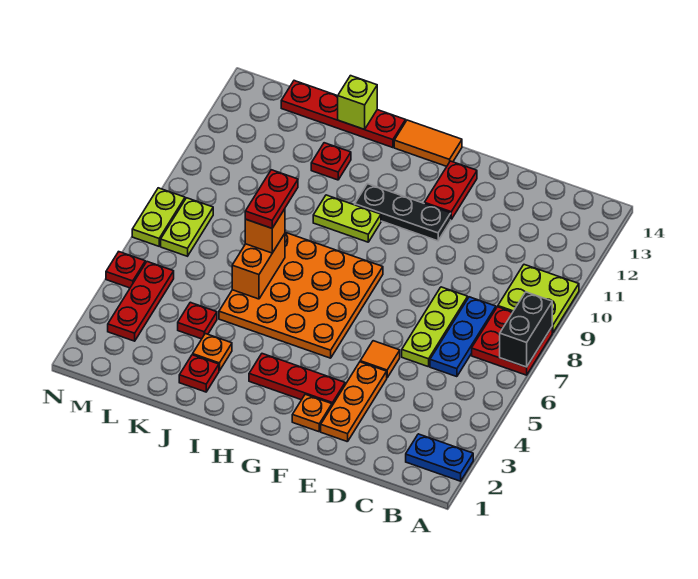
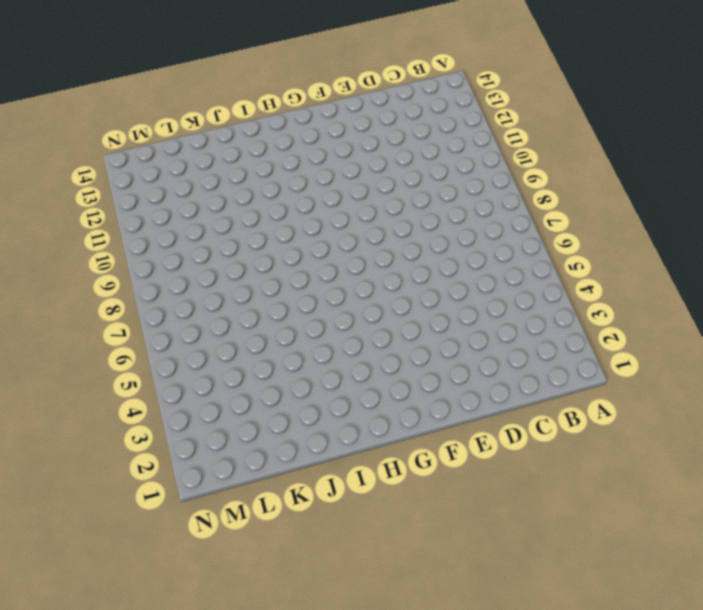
none -> blue 1x2 plate [406,434,473,481]
none -> red 2x2 plate [472,307,552,375]
none -> lime 2x2 plate [498,265,579,333]

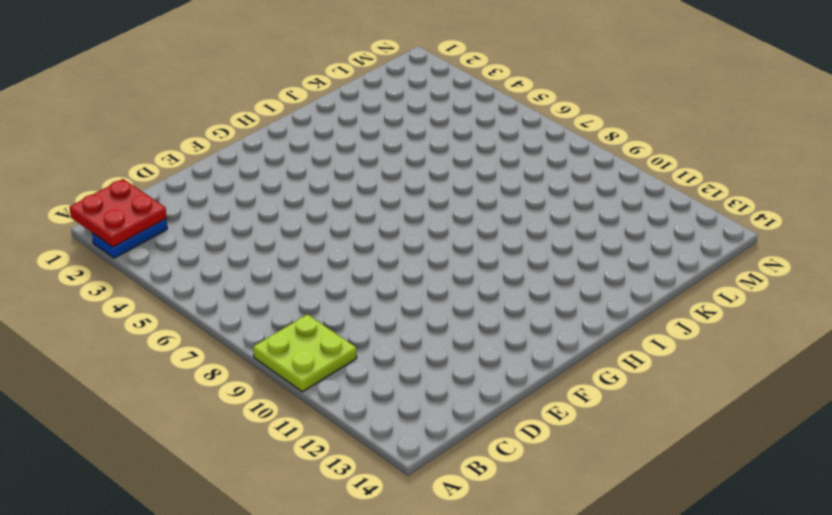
red 2x2 plate [69,179,166,247] -> red 2x2 plate moved to [472,307,552,375]
none -> blue 1x3 plate [430,297,496,377]
none -> lime 1x3 plate [402,287,468,367]
none -> orange 1x3 plate [321,362,387,442]

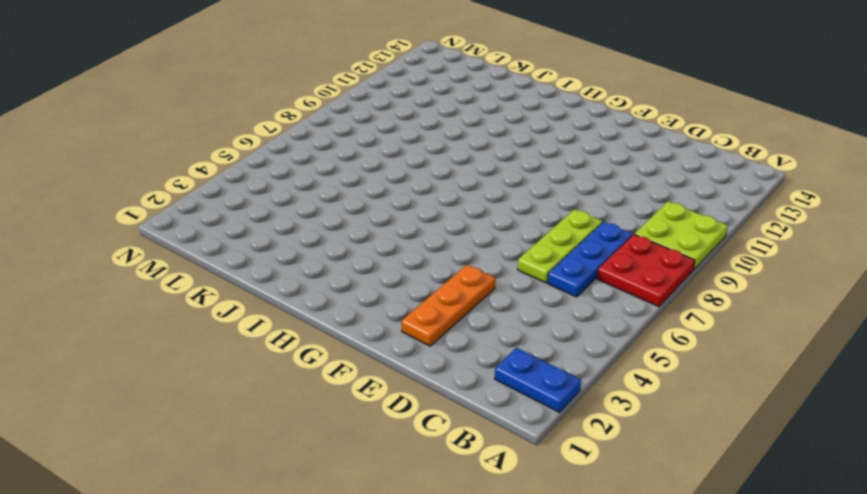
none -> orange 1x1 tile [360,341,400,378]
none -> orange 1x1 plate [292,394,332,432]
none -> red 1x3 plate [249,354,345,405]

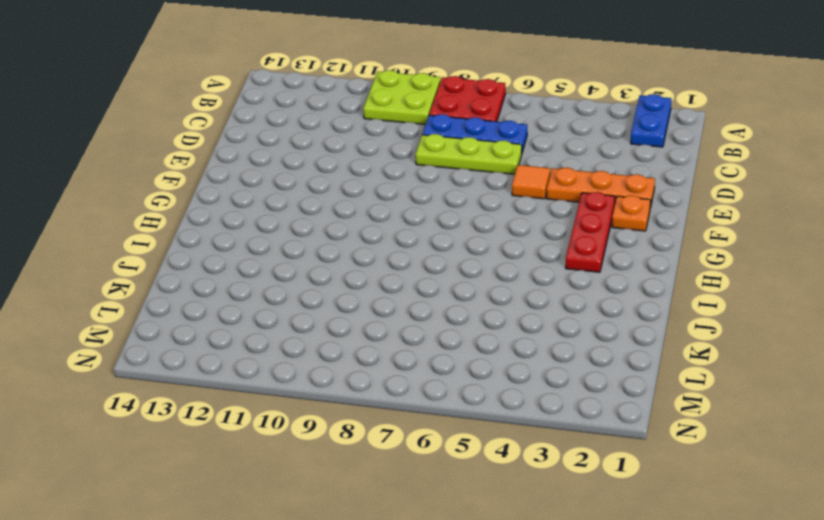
none -> black 1x3 plate [355,184,451,241]
none -> red 1x2 plate [424,161,477,219]
none -> orange 4x4 plate [219,232,383,358]

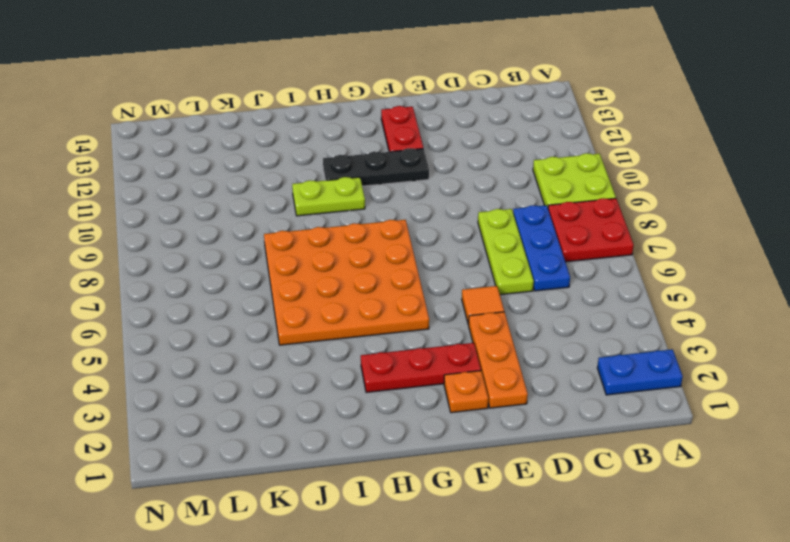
none -> orange 1x2 tile [394,120,462,166]
none -> red 1x4 plate [281,81,406,148]
none -> red 1x1 plate [179,355,219,392]

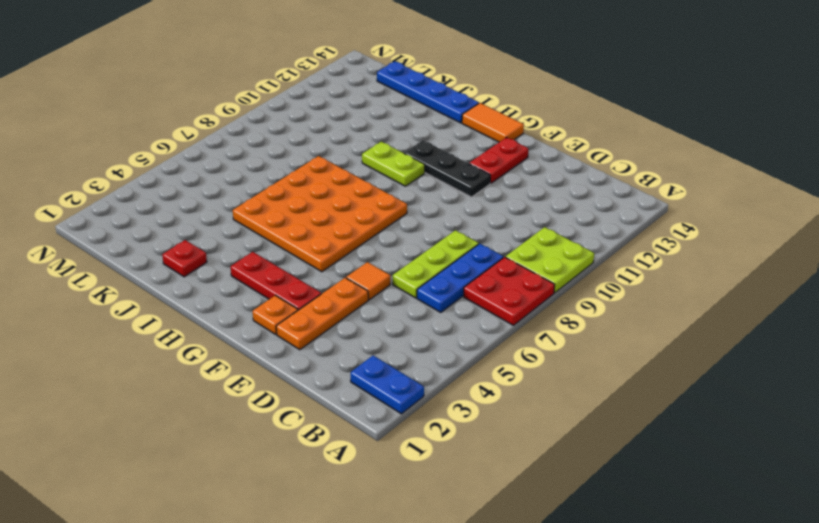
blue 1x4 plate [377,61,479,123] -> red 1x4 plate [281,81,406,148]
none -> orange 1x1 plate [193,334,232,371]
none -> red 1x1 plate [311,143,351,180]
none -> red 1x1 plate [178,302,217,339]

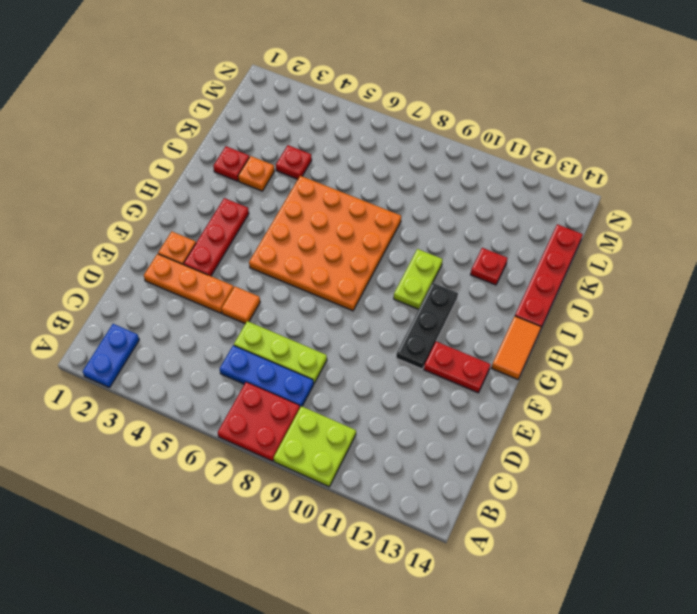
none -> red 1x3 plate [108,262,174,341]
none -> lime 1x2 plate [161,198,213,256]
none -> red 1x1 plate [106,252,145,288]

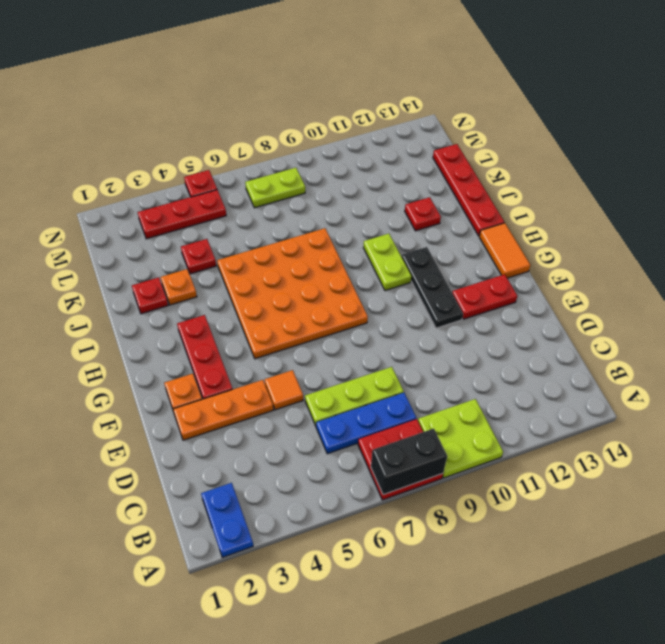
none -> lime 1x2 plate [132,188,185,246]
none -> orange 1x2 brick [232,234,285,299]
none -> lime 1x1 brick [338,76,377,129]

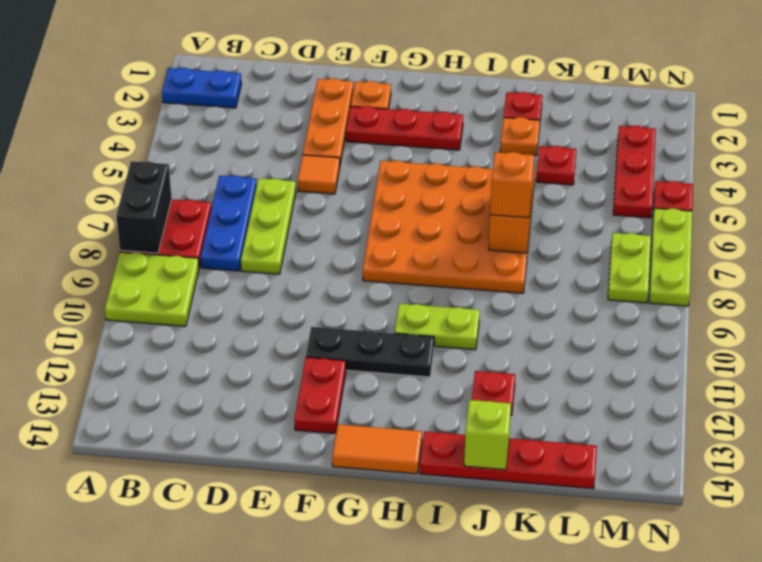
lime 1x3 plate [649,208,692,306] -> lime 1x2 plate [132,188,185,246]
none -> red 1x2 plate [245,170,298,228]

